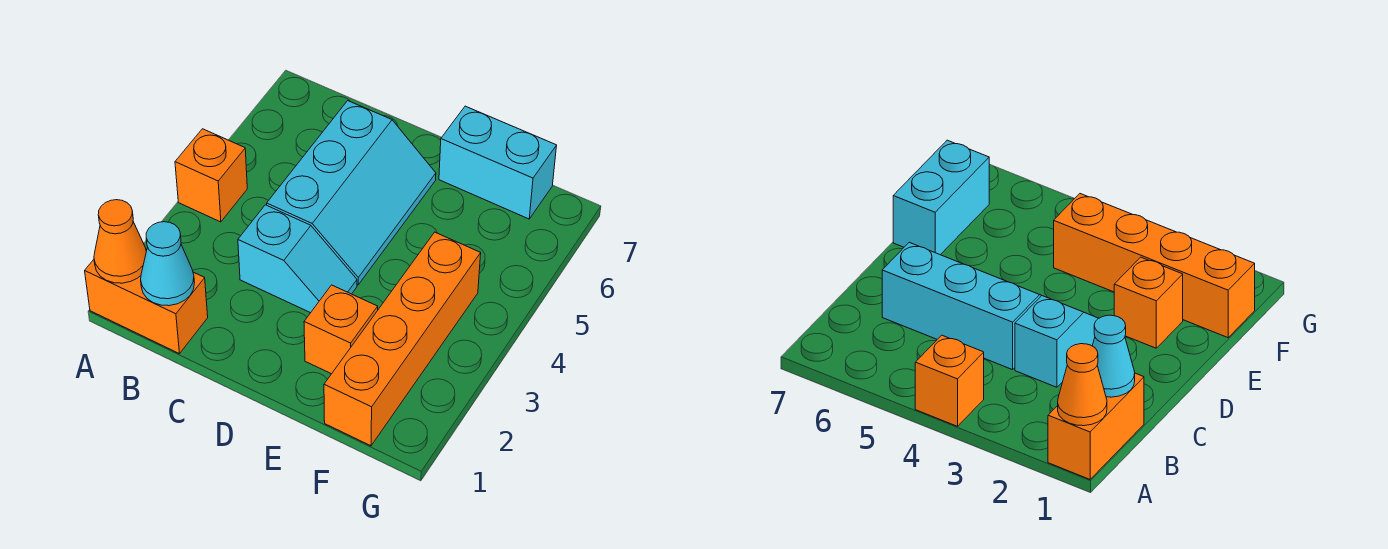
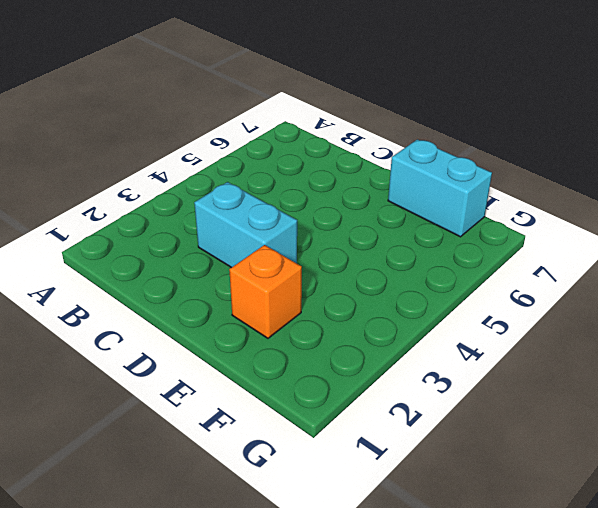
cyan 1x2 brick [194,182,297,268] -> cyan 1x2 slope [238,205,357,313]
none -> orange 1x2 brick [85,250,208,354]
none -> orange 1x1 brick [175,129,247,222]

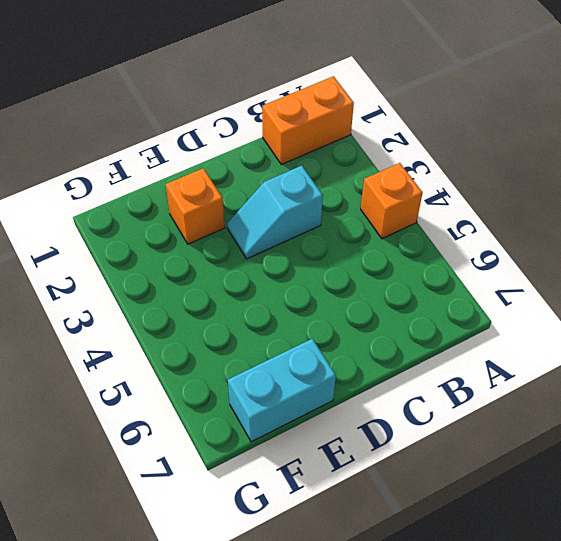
none -> cyan 2x3 slope [267,101,436,285]
none -> orange 1x4 brick [324,232,481,446]

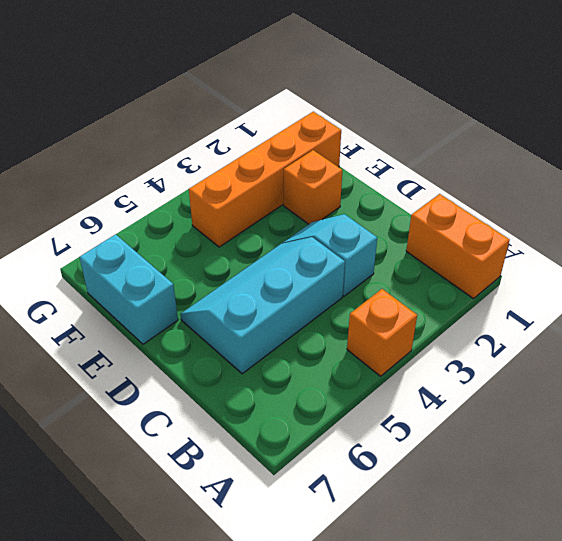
none -> orange 1x1 cone [94,200,146,283]
none -> cyan 1x1 cone [141,222,195,306]

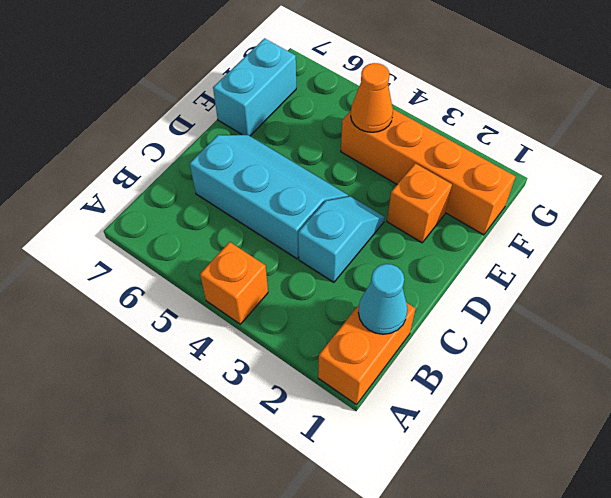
orange 1x1 cone [351,63,393,132] -> orange 1x1 cone moved to [94,200,146,283]

